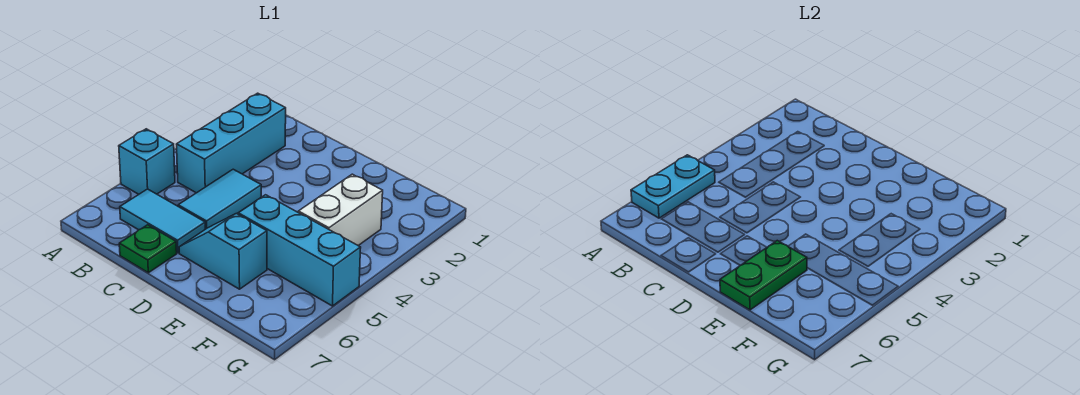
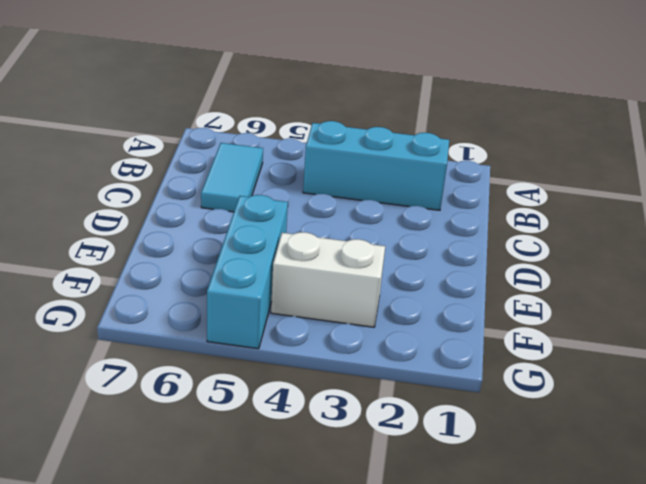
none -> cyan 1x1 brick [119,129,175,194]
none -> cyan 1x2 tile [178,169,261,229]

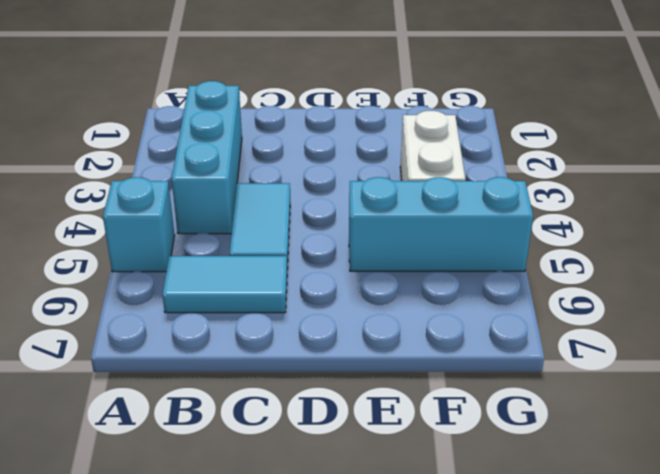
none -> green 1x1 plate [119,225,177,273]
none -> cyan 1x2 slope [179,214,267,289]

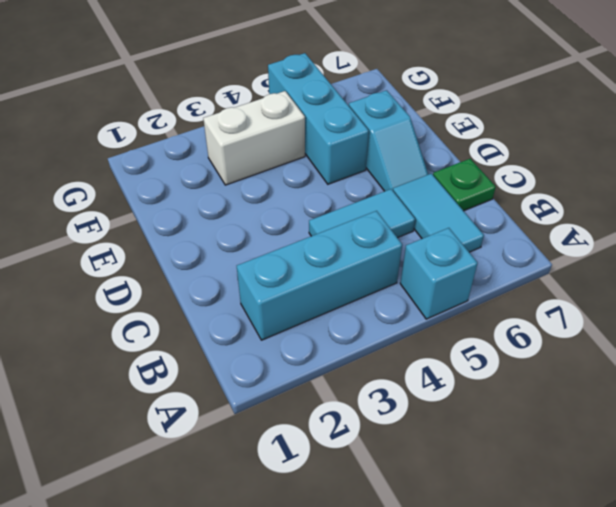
none -> cyan 1x2 plate [631,155,715,218]
none -> green 1x2 plate [720,241,807,310]

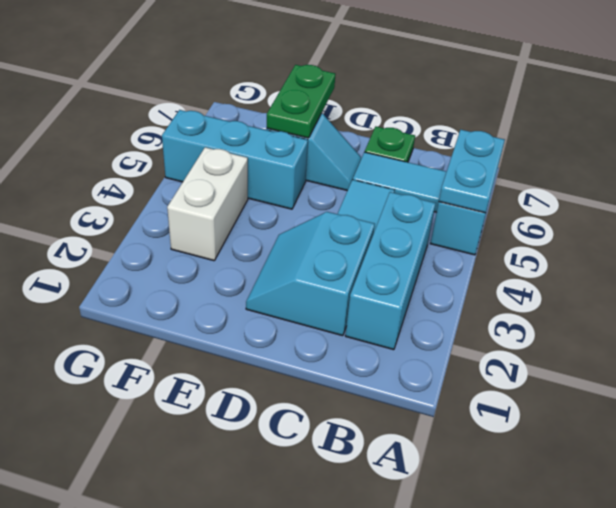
cyan 2x2 slope [246,212,375,336] -> none

